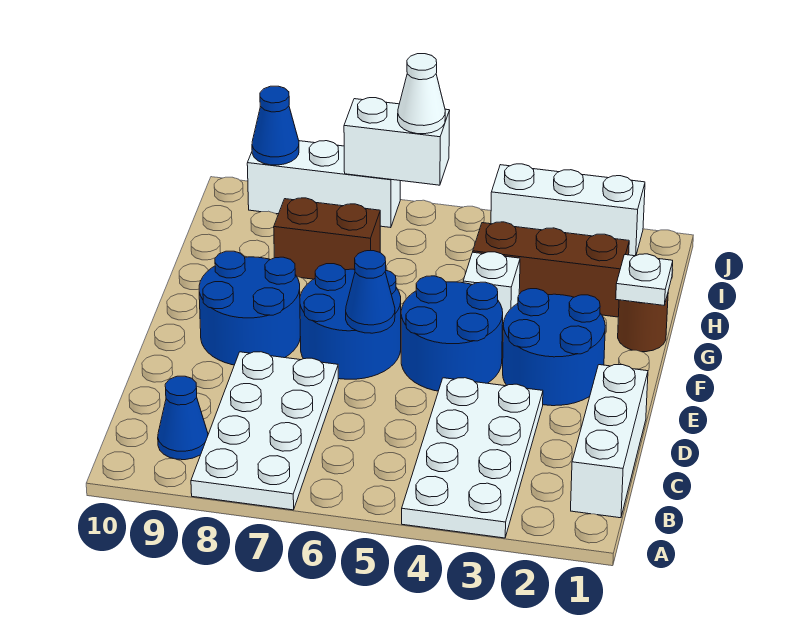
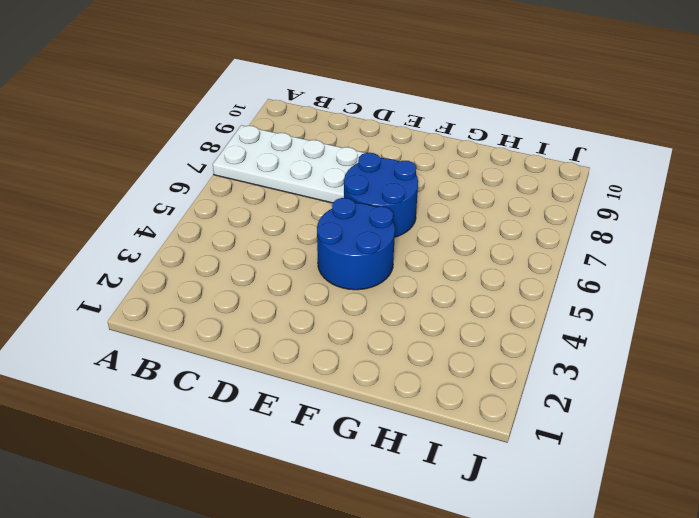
none -> white 2x4 plate [402,378,543,538]
none -> white 1x3 brick [571,365,648,518]
none -> blue 1x1 cone [158,376,208,460]

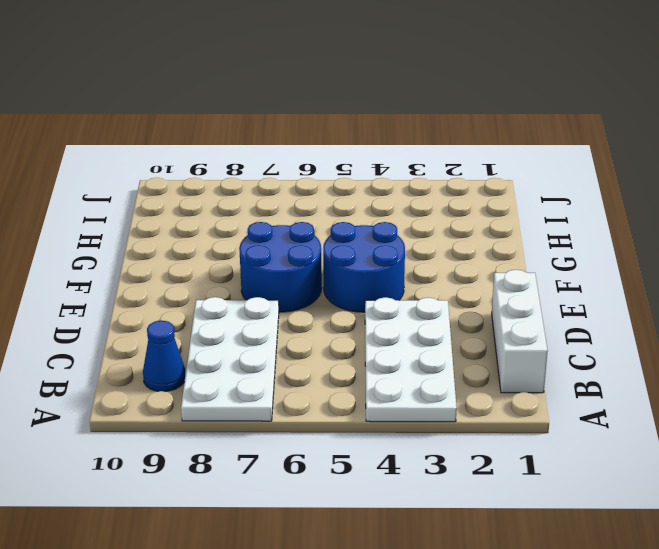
none -> blue 2x2 round brick [503,289,605,406]
none -> blue 2x2 round brick [199,251,300,365]
none -> brown 1x1 round brick [618,294,668,352]

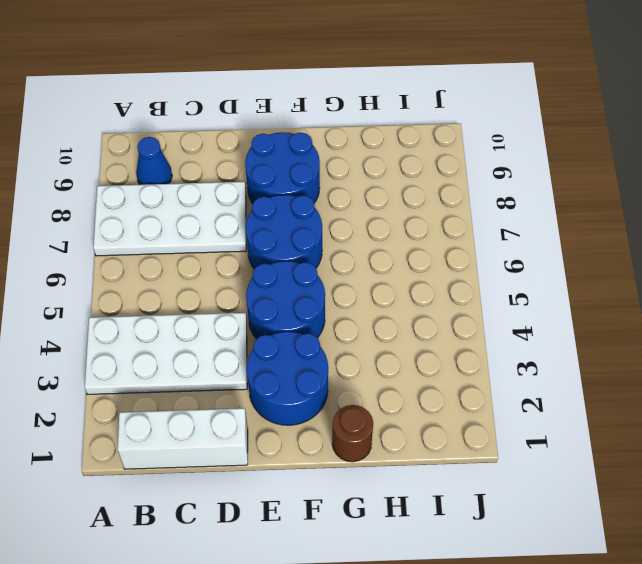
none -> white 1x1 brick [463,252,520,334]
none -> brown 1x3 brick [473,222,629,317]
none -> brown 1x2 brick [274,198,380,279]

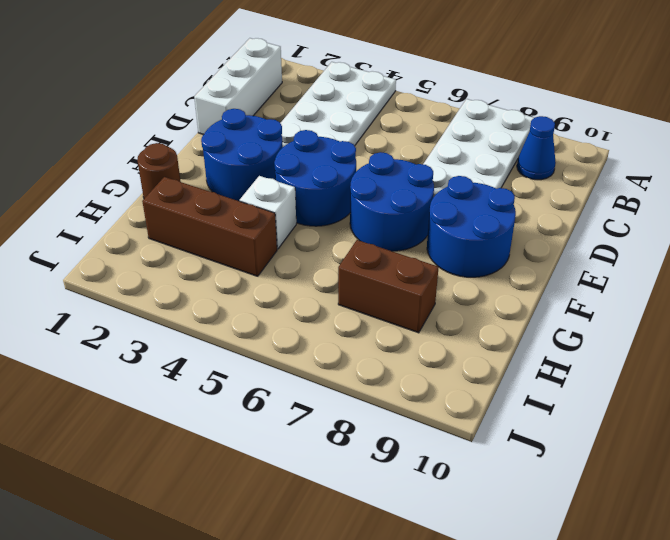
none -> white 1x3 brick [491,164,645,256]
none -> white 1x3 brick [247,141,400,228]
none -> blue 1x1 cone [346,251,395,333]

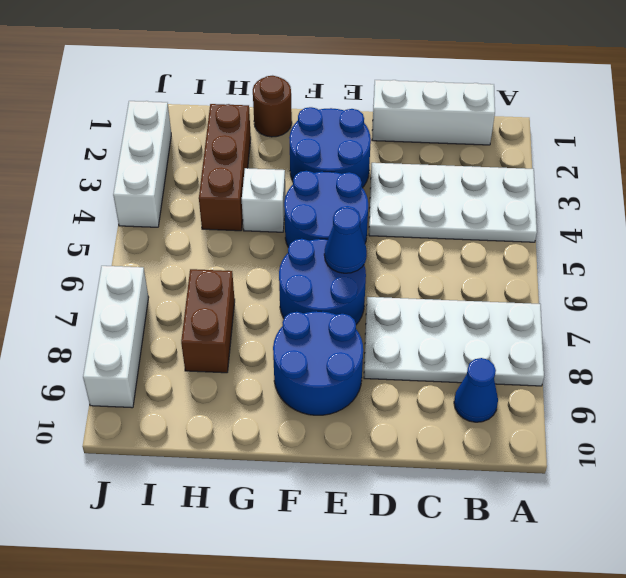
none -> white 1x1 plate [616,254,673,305]
none -> white 1x2 brick [344,98,450,185]
none -> blue 1x1 cone [252,86,299,165]

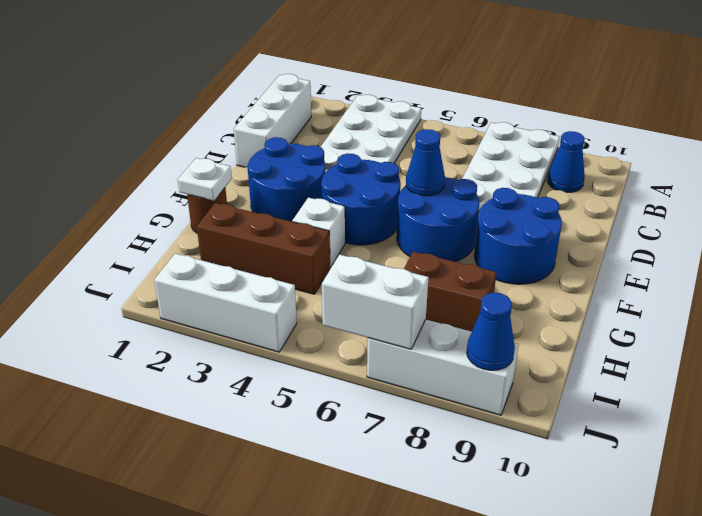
none -> white 1x1 cone [398,54,445,134]

